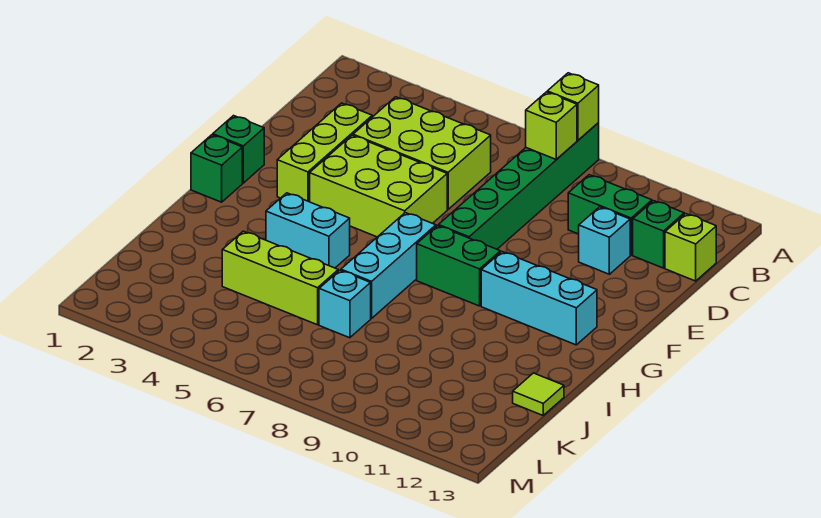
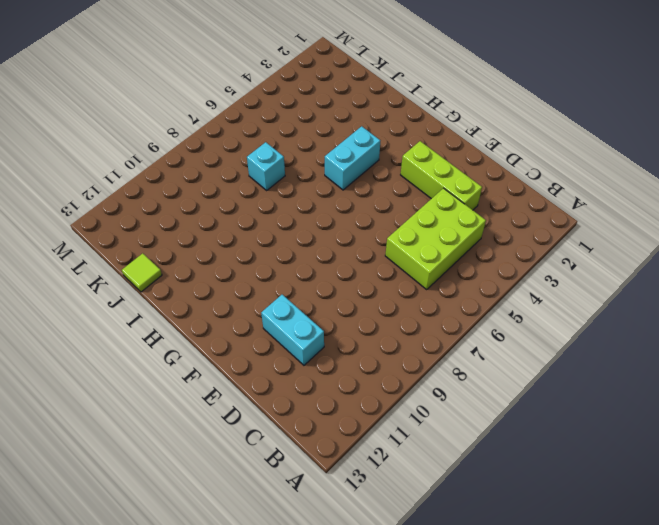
cyan 1x2 brick [261,295,324,365] -> cyan 1x1 brick [579,207,630,274]
none -> green 1x6 brick [438,123,599,249]
none -> green 1x2 brick [568,175,652,255]
none -> green 1x1 brick [633,201,684,268]

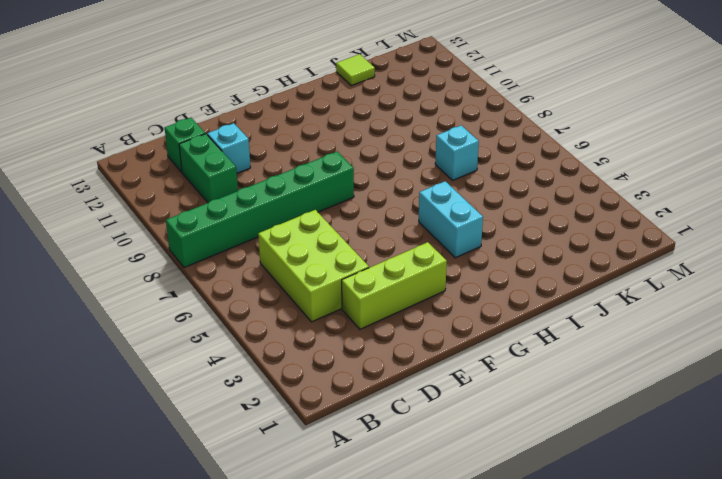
none -> lime 1x1 brick [665,214,716,281]
none -> lime 2x3 brick [310,135,447,237]
none -> green 1x1 brick [213,116,264,183]

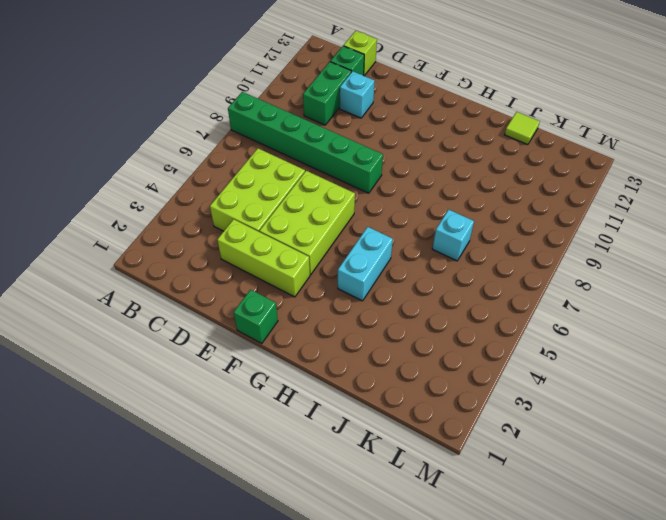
none -> green 1x1 brick [191,135,242,202]
none -> cyan 1x3 brick [341,213,436,319]
none -> green 1x2 brick [417,226,500,306]

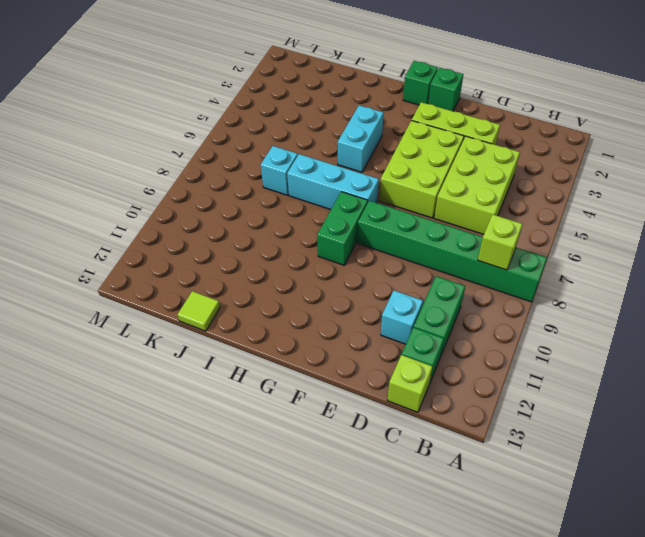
none -> cyan 1x3 brick [481,252,597,345]
none -> lime 1x3 brick [222,231,338,325]
none -> lime 1x1 brick [547,73,599,140]

